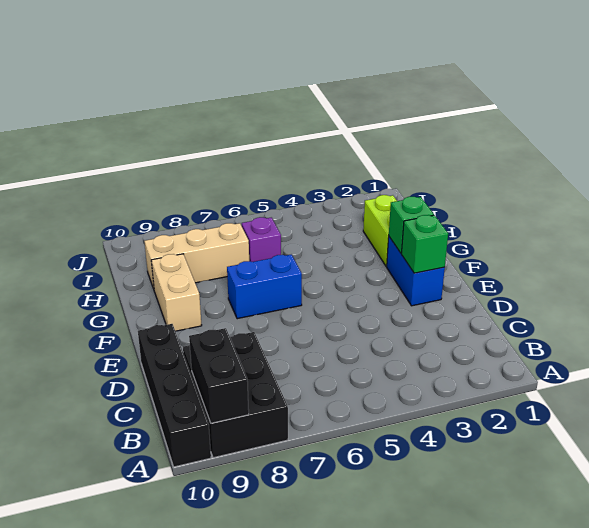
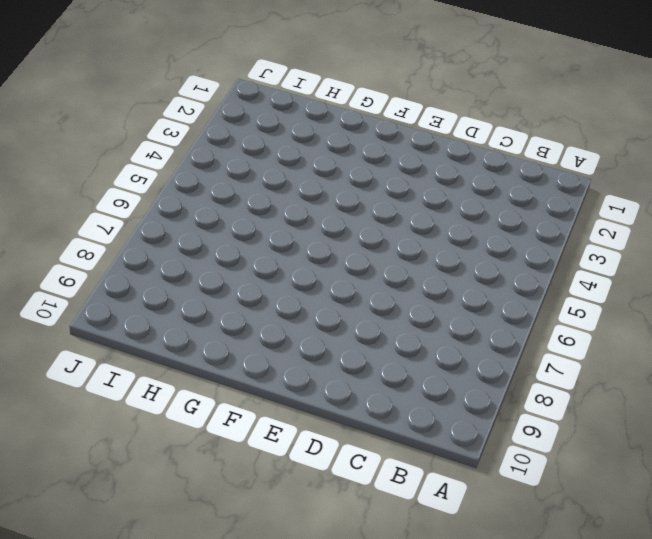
none -> black 2x3 brick [183,332,288,458]
none -> black 1x4 brick [138,324,211,467]

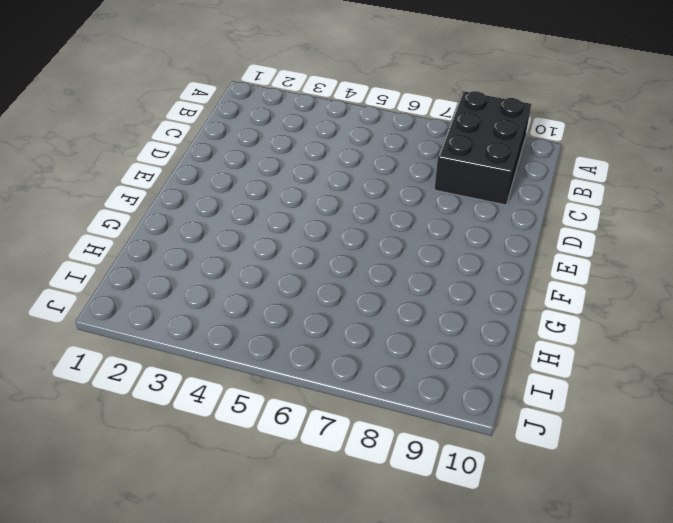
none -> black 1x4 brick [138,324,211,467]
none -> blue 1x2 brick [387,237,445,306]

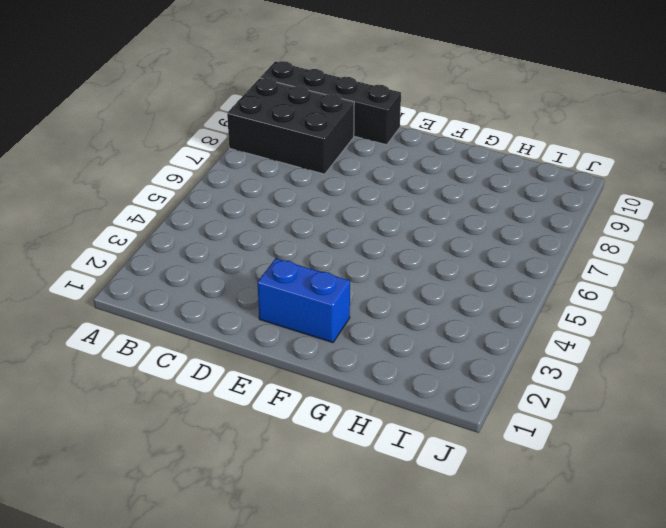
none -> blue 1x2 brick [227,254,302,319]
none -> tan 1x2 brick [151,254,202,331]

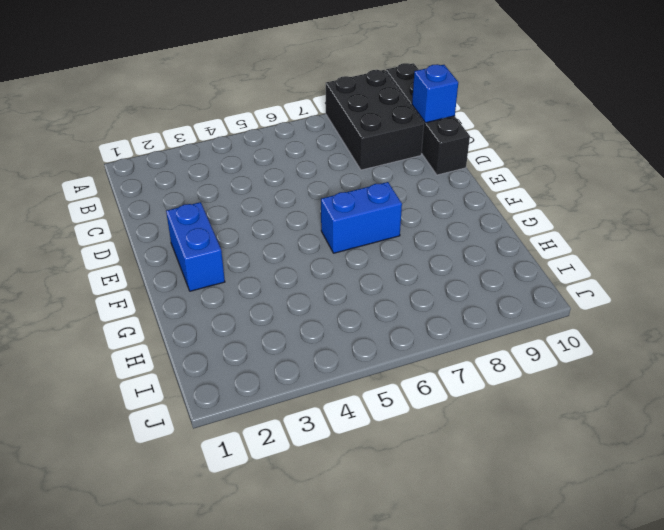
blue 1x1 brick [412,64,458,123] -> none
none -> tan 1x2 brick [151,254,202,331]
none -> lime 1x2 brick [363,195,397,266]

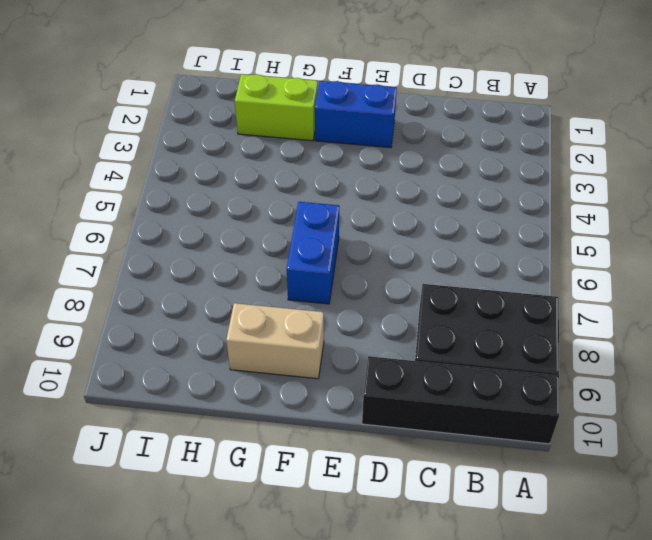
none -> purple 1x1 brick [242,217,281,262]
none -> tan 1x3 brick [144,223,249,289]

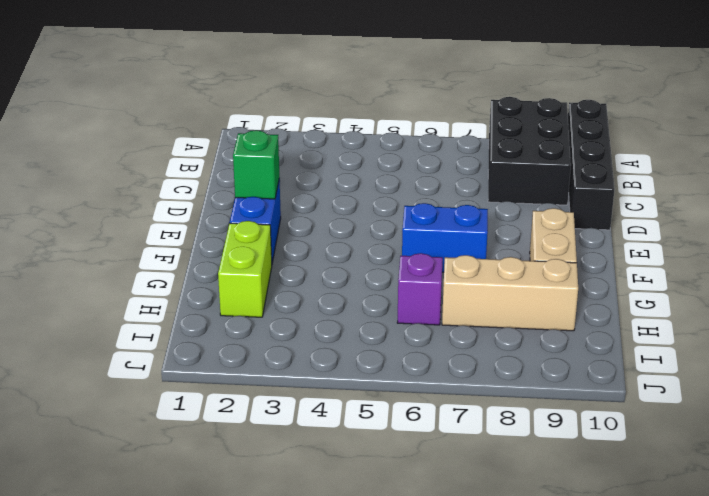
none -> black 1x2 brick [189,328,249,423]
none -> green 1x1 brick [389,197,434,253]

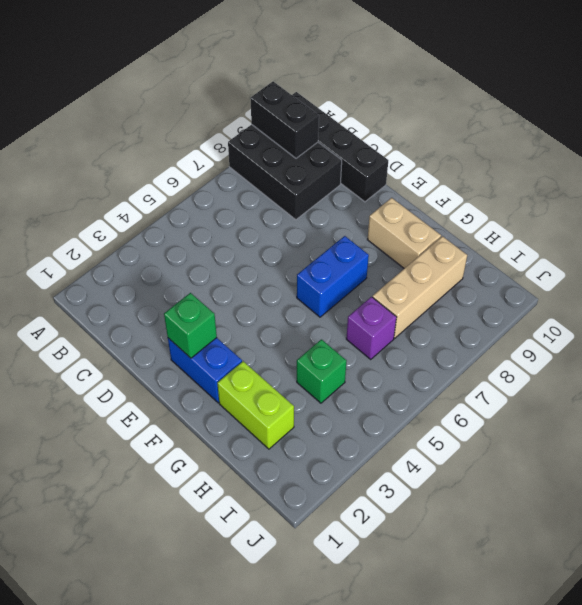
green 1x1 brick [297,339,346,403] -> green 1x1 brick moved to [389,197,434,253]

